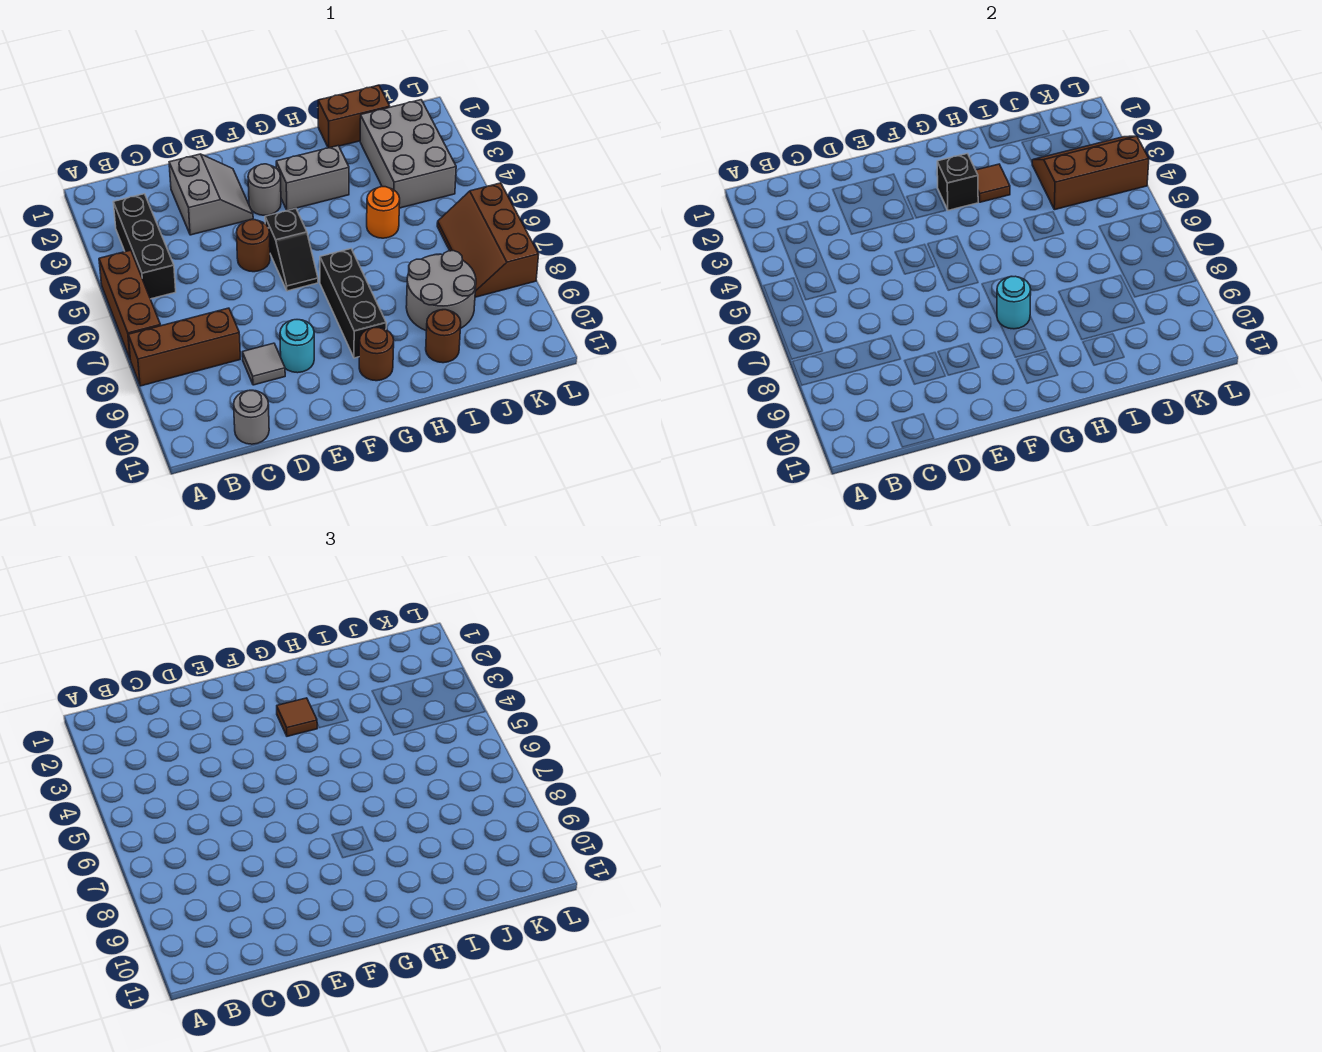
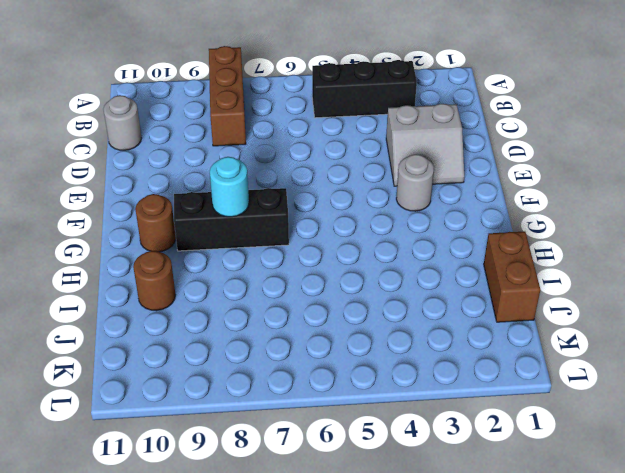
none -> brown 1x3 brick [99,250,161,358]
none -> grey 1x1 tile [242,343,285,385]
none -> brown 1x1 round brick [236,220,270,272]

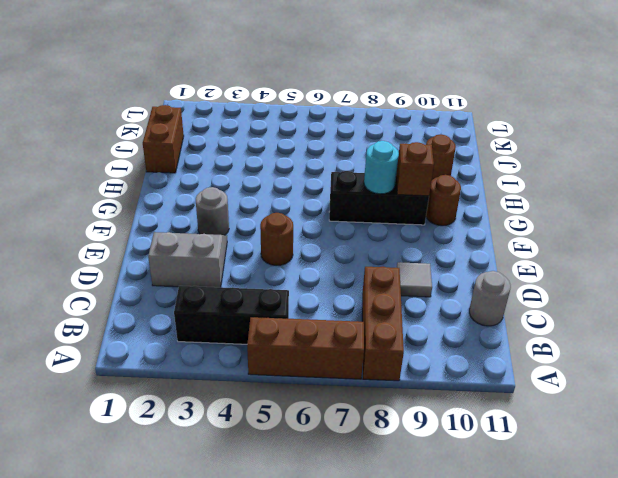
brown 1x1 brick [396,142,434,196] -> none
none -> cyan 1x1 round brick [280,320,314,373]
none -> black 1x2 slope [265,208,318,291]
none -> grey 1x2 brick [276,146,349,210]

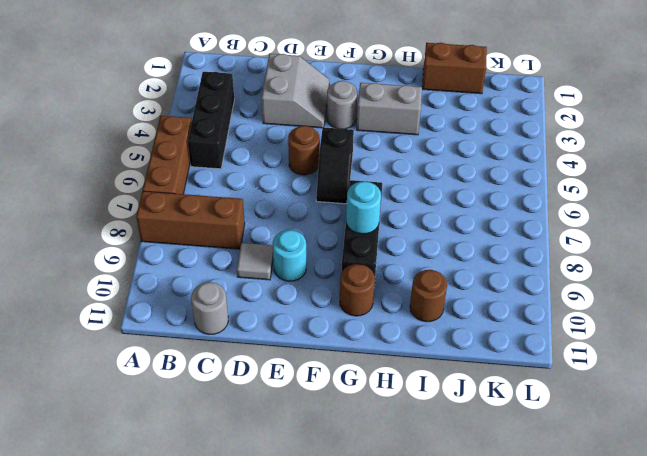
none -> orange 1x1 round brick [367,187,400,238]
none -> grey 2x2 round brick [406,251,476,331]
none -> grey 2x3 brick [360,100,456,208]

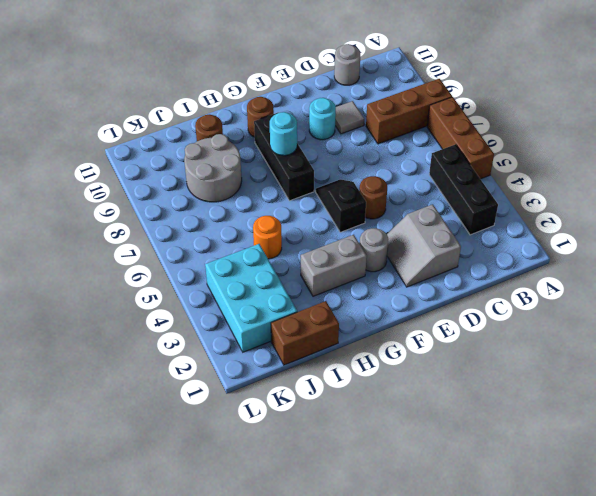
cyan 2x3 brick [205,244,297,352] -> grey 2x3 brick [360,100,456,208]
none -> brown 2x3 slope [437,183,539,297]
none -> black 1x1 brick [937,154,978,210]
none -> brown 1x1 tile [976,164,1010,202]

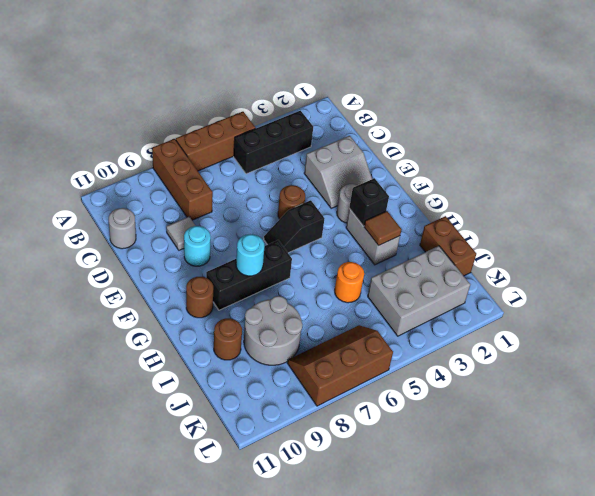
none -> brown 2x3 slope [1032,136,1149,210]
none -> brown 1x1 tile [277,698,317,736]

